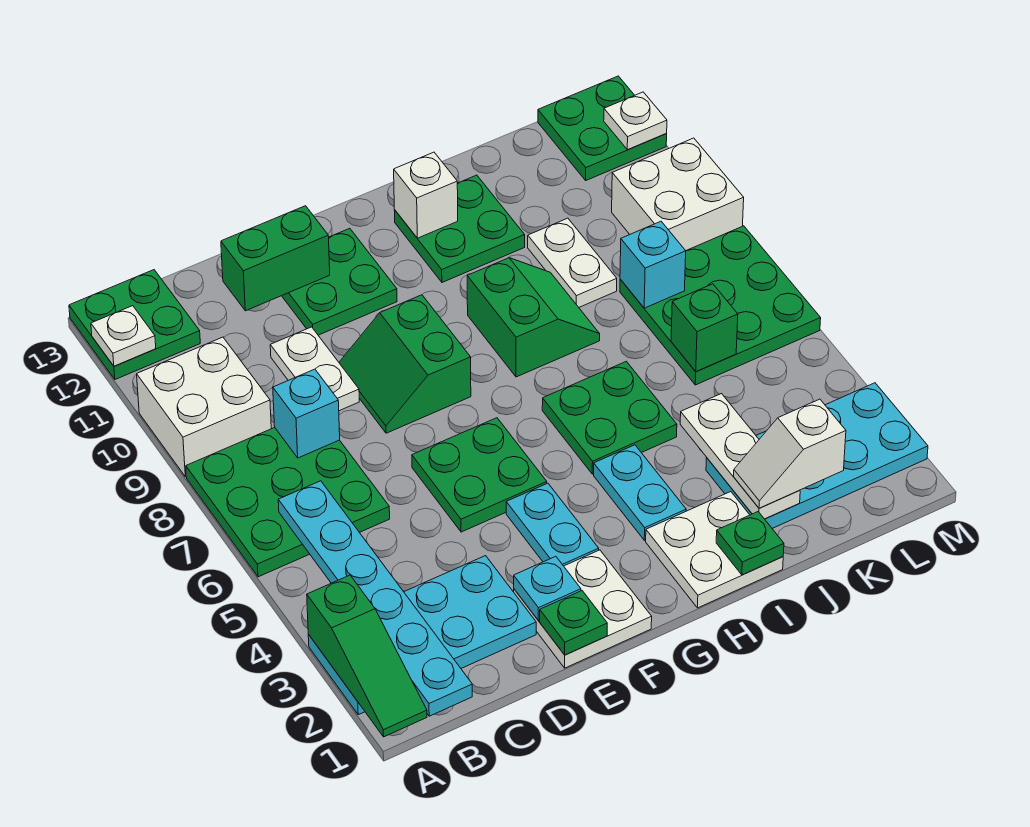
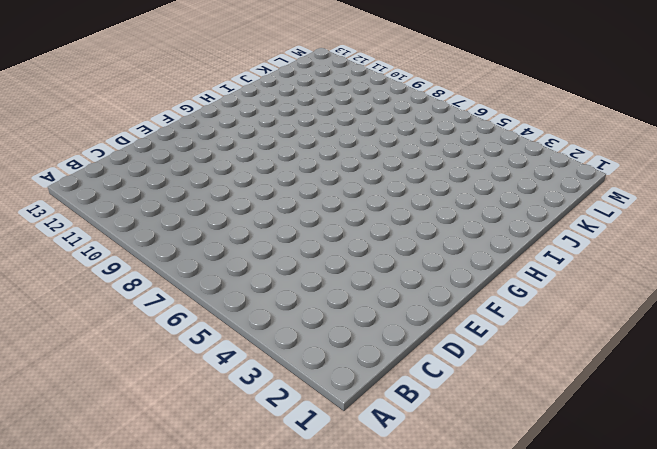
none -> cyan 2x4 plate [308,556,536,715]
none -> green 3x3 plate [186,428,390,577]
none -> white 2x2 brick [137,337,271,477]
none -> green 2x2 plate [69,270,200,379]

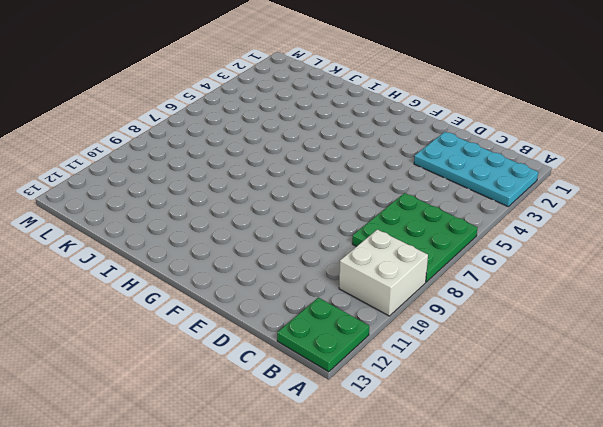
none -> white 1x2 plate [270,327,359,411]
none -> white 2x2 plate [514,550,652,668]
none -> green 2x2 plate [412,418,547,532]
none -> green 2x2 slope [339,295,471,433]

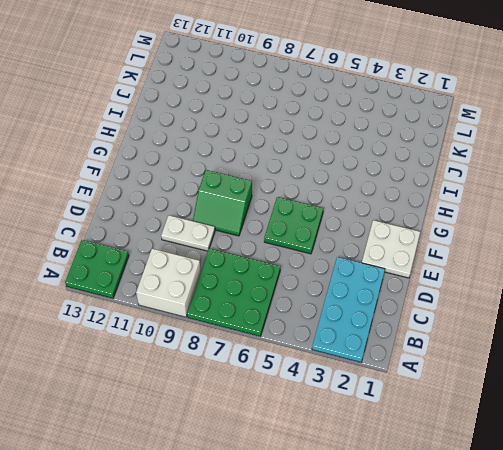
none -> green 2x2 plate [282,228,397,335]
none -> cyan 1x2 plate [506,483,599,566]
none -> white 2x2 plate [646,492,783,608]
none -> cyan 1x2 plate [594,445,686,540]

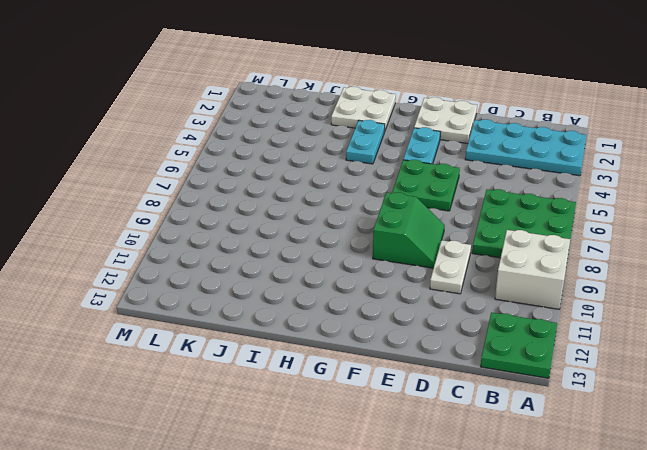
none -> green 2x2 plate [282,228,397,335]
none -> green 2x2 plate [542,361,677,474]
none -> green 2x2 slope [467,258,600,377]
none -> green 2x2 plate [394,175,525,282]

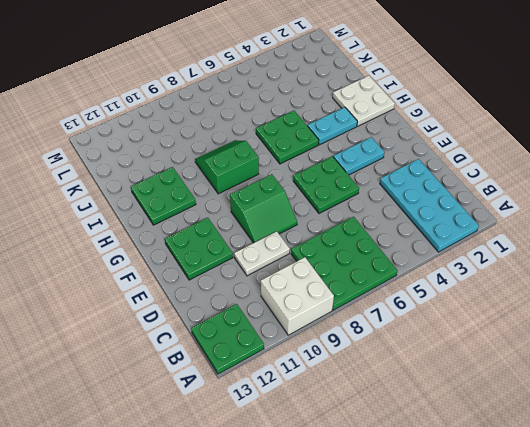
none -> white 2x2 plate [514,550,652,668]
none -> cyan 2x4 plate [706,383,928,528]
none -> white 1x2 plate [528,218,617,307]
none -> green 3x3 plate [620,226,821,385]

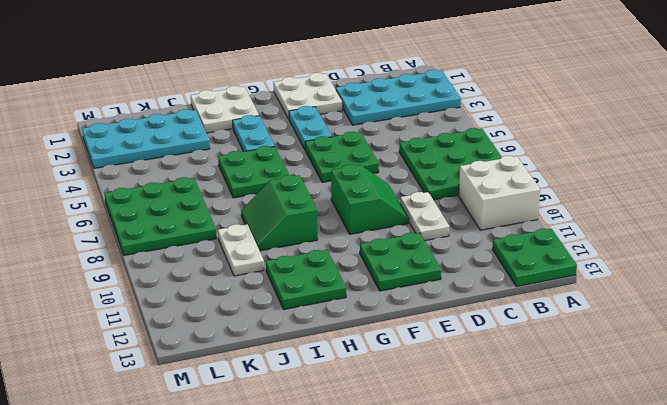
none -> white 2x2 brick [612,138,744,251]
none -> green 2x2 plate [538,76,667,180]
none -> green 1x3 slope [307,575,427,737]
none -> white 1x1 plate [91,306,156,366]

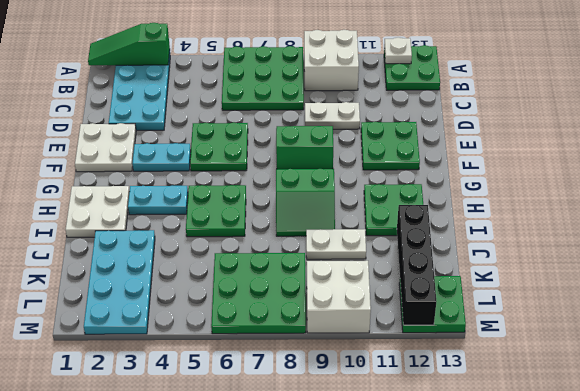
black 1x4 brick [397,205,436,325] -> white 1x1 plate [604,92,667,150]
none -> cyan 1x6 plate [278,481,472,716]
none -> cyan 1x1 brick [273,369,340,458]
none -> green 1x2 brick [221,206,330,311]
none -> green 1x1 plate [540,591,607,655]

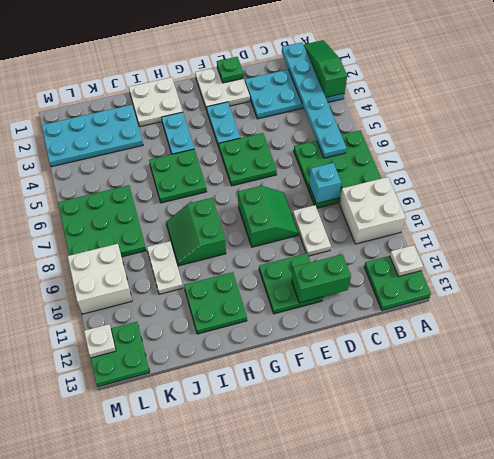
none -> cyan 1x1 plate [514,556,581,620]
none -> white 1x1 brick [394,152,458,238]
none -> green 1x1 plate [716,512,784,575]
none -> white 1x3 plate [680,394,800,519]

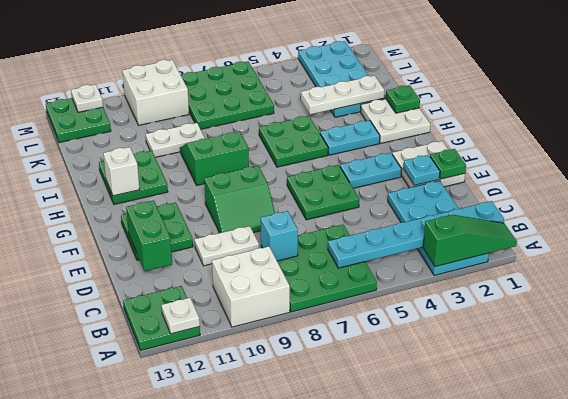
none -> green 1x1 brick [671,284,738,371]
none -> cyan 1x1 brick [620,221,686,308]
none -> white 1x2 slope [734,399,846,508]

